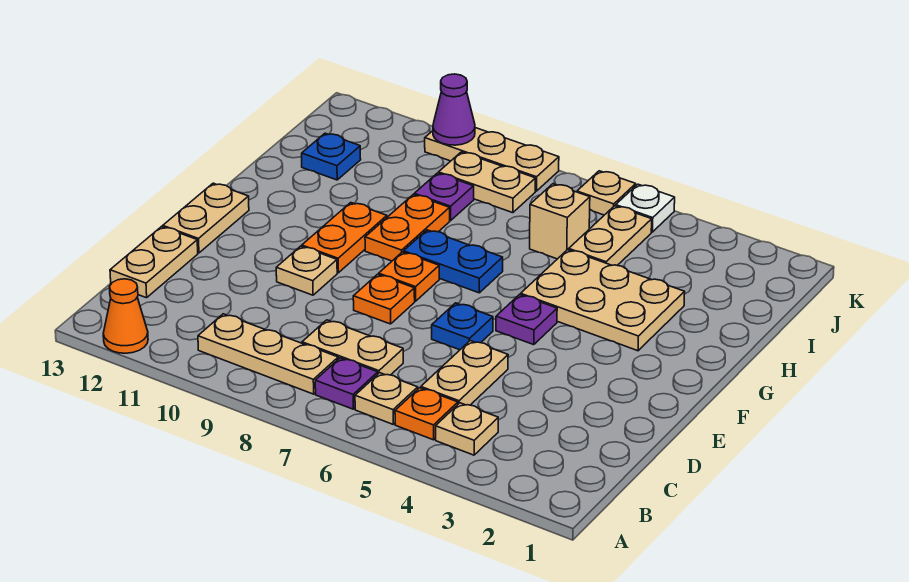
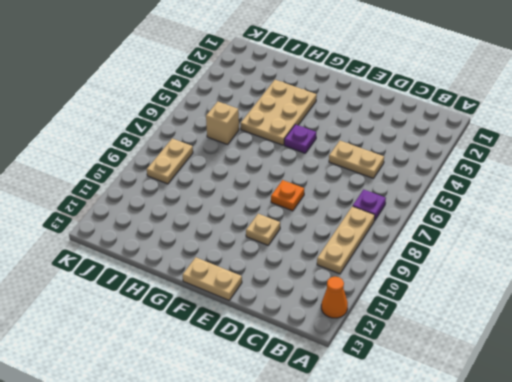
none -> tan 1x1 plate [436,403,498,455]
none -> orange 1x1 plate [395,388,458,440]
none -> tan 1x1 plate [355,373,418,424]

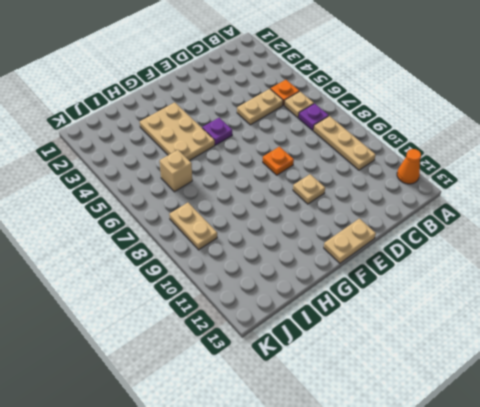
none -> tan 1x1 plate [436,403,498,455]
none -> tan 1x2 plate [302,320,403,375]
none -> tan 1x2 plate [110,227,198,298]

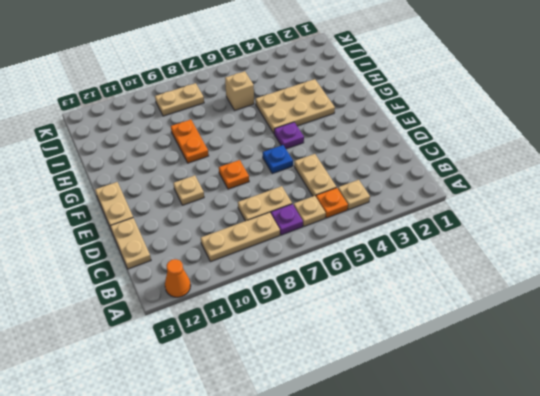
none -> orange 1x1 plate [379,252,439,301]
none -> orange 1x2 plate [302,203,387,273]
none -> blue 1x2 plate [404,230,503,293]

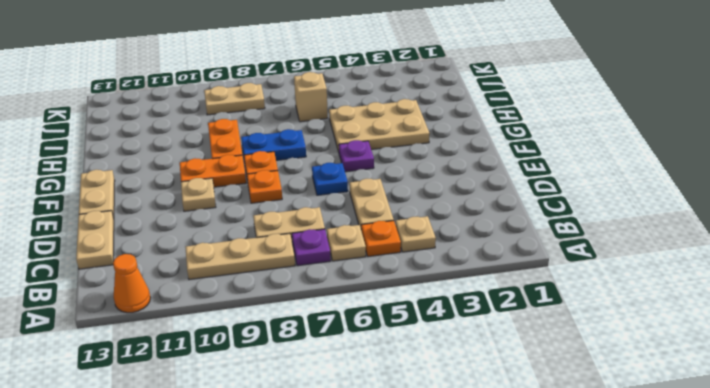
orange 1x2 plate [180,155,246,187] -> orange 1x2 plate turned to [302,203,387,273]
none -> tan 1x2 plate [569,206,652,265]
none -> purple 1x1 plate [414,173,474,221]
none -> blue 1x1 plate [302,133,361,180]

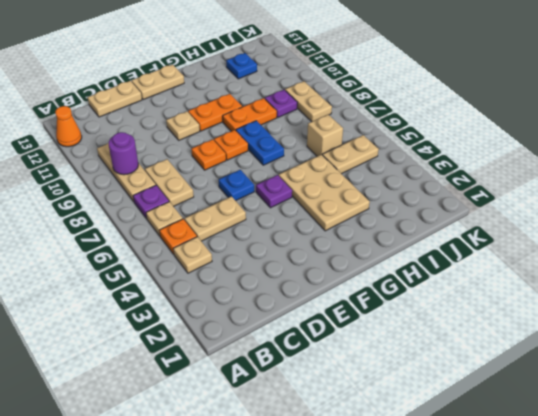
purple 1x1 round brick [109,132,138,175] -> none
none -> white 1x1 plate [616,184,675,232]
none -> tan 1x1 plate [577,171,636,215]
none -> tan 1x3 plate [425,128,559,191]

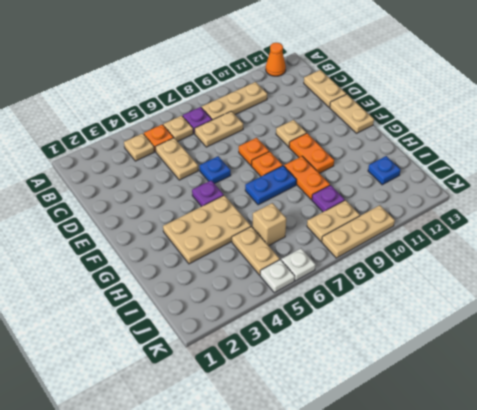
white 1x1 plate [281,248,316,281] -> tan 1x1 plate [577,171,636,215]
none -> purple 1x1 cone [433,74,475,145]

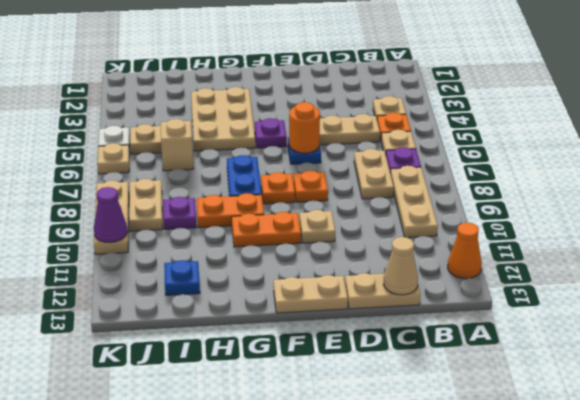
tan 1x1 cone [384,237,418,295] -> none
orange 1x1 round brick [289,102,320,153] -> none

